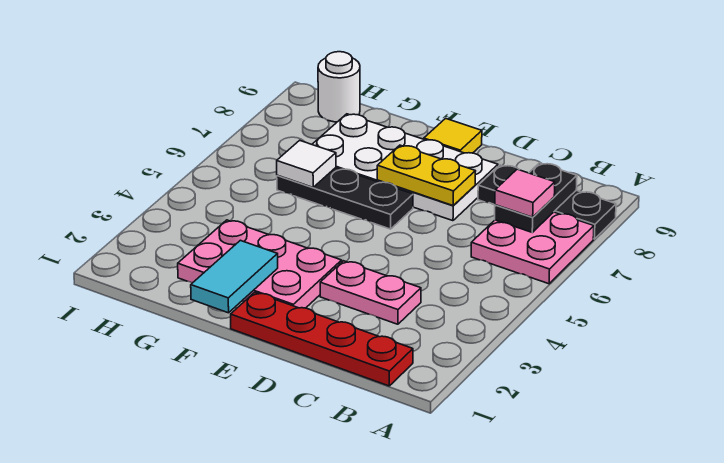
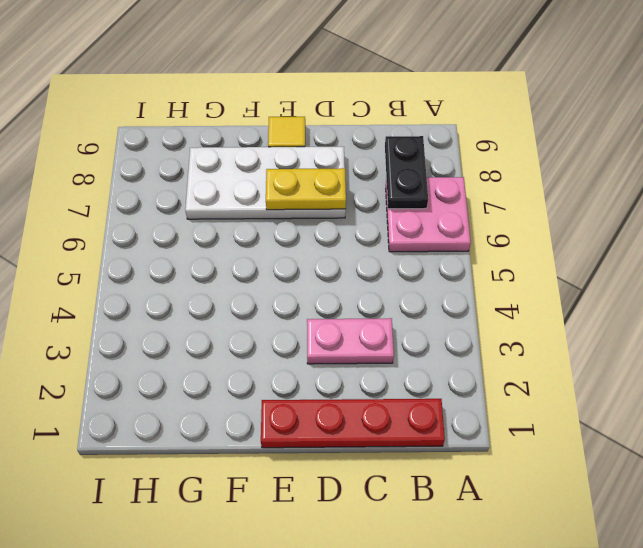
none -> black 1x3 plate [478,165,616,239]
none -> pink 2x3 plate [178,220,342,308]
none -> black 1x3 plate [277,168,413,229]

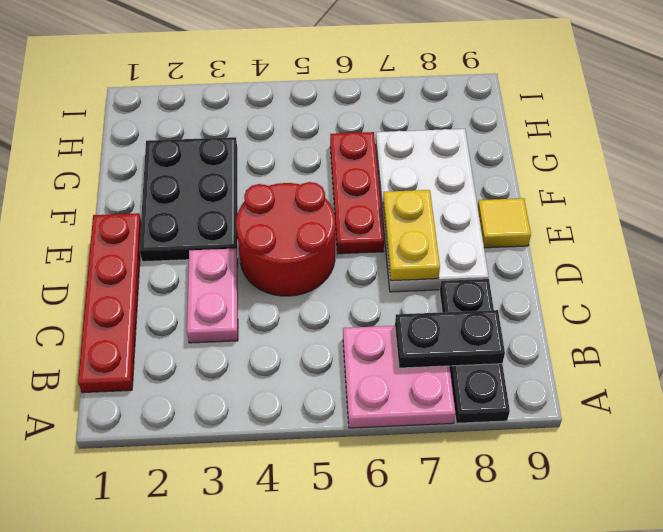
red 2x2 round brick [236,182,335,296] -> none
black 2x3 plate [140,137,238,262] -> pink 2x3 plate [178,220,342,308]
red 1x3 plate [330,132,384,254] -> black 1x3 plate [277,168,413,229]
none -> white 1x1 round brick [318,52,360,122]
none -> cyan 1x2 tile [191,240,278,313]
none -> white 1x1 tile [277,140,336,187]

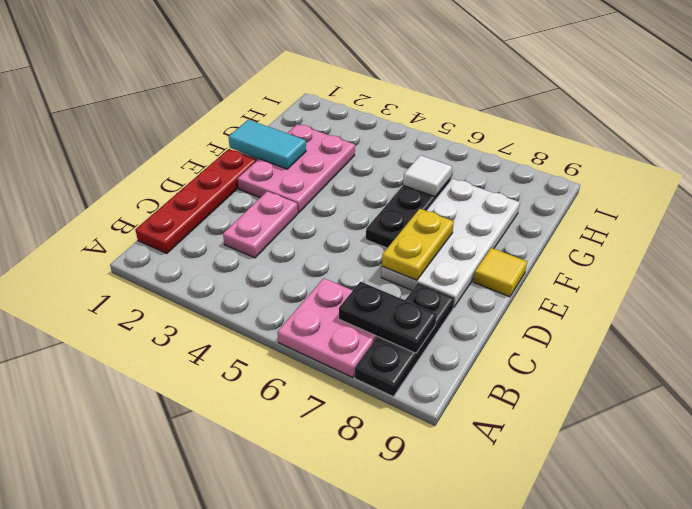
none -> white 1x1 round brick [318,52,360,122]
none -> pink 1x1 tile [495,169,555,217]

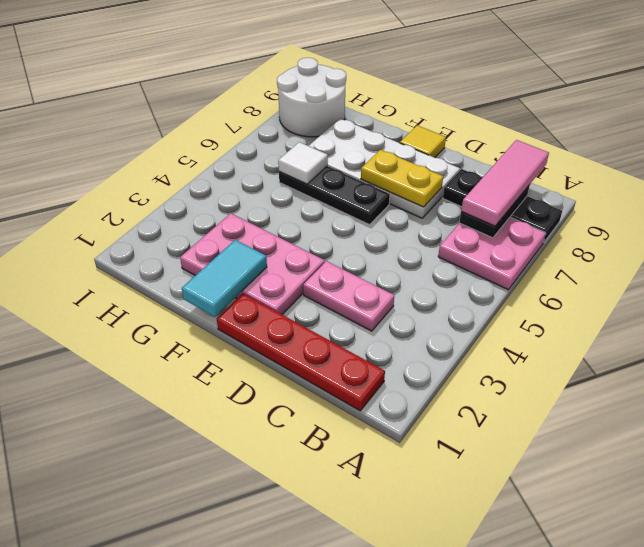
pink 1x3 tile [461,140,549,226] -> pink 1x1 tile [495,169,555,217]
white 2x2 round brick [277,58,346,137] -> white 1x1 round brick [318,52,360,122]

